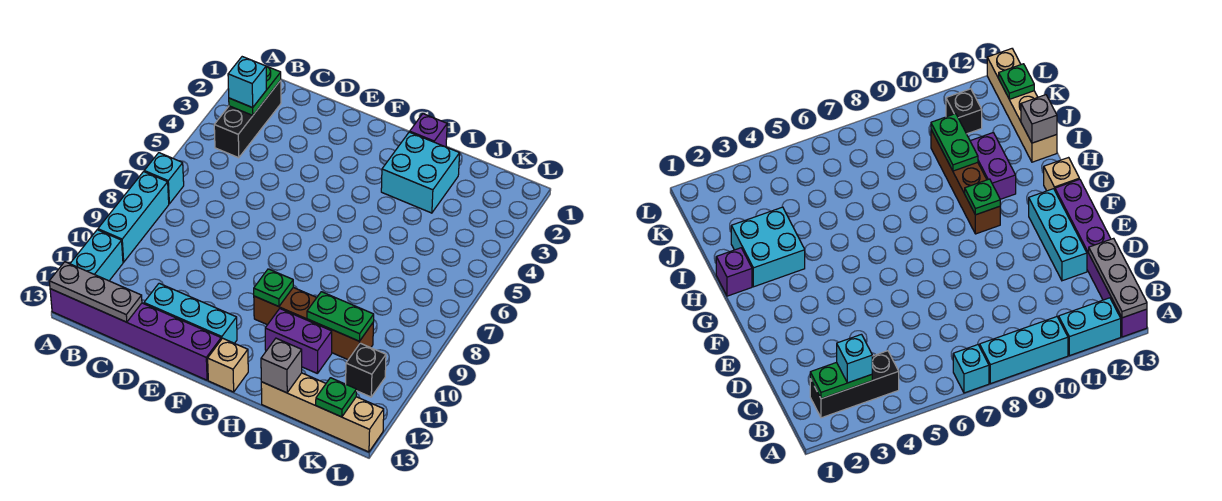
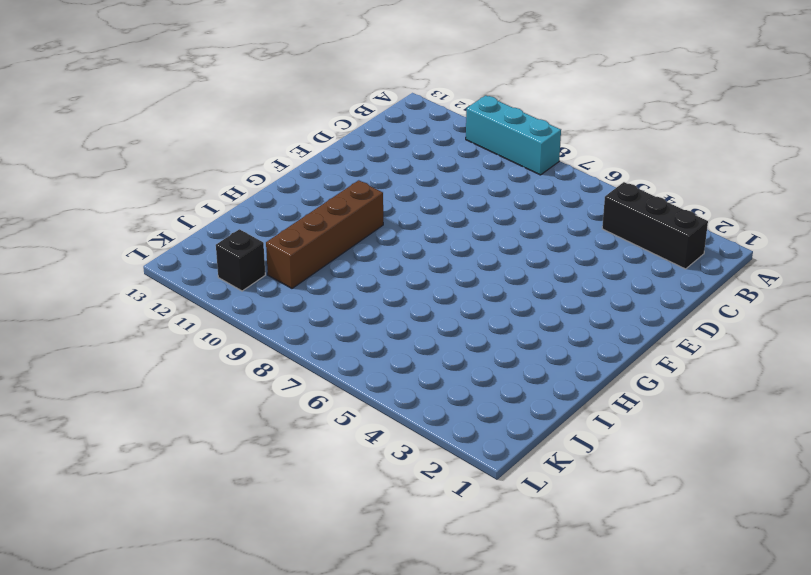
none -> cyan 1x1 brick [144,153,184,204]
none -> cyan 1x2 brick [70,230,123,281]
none -> purple 1x6 brick [50,289,221,380]

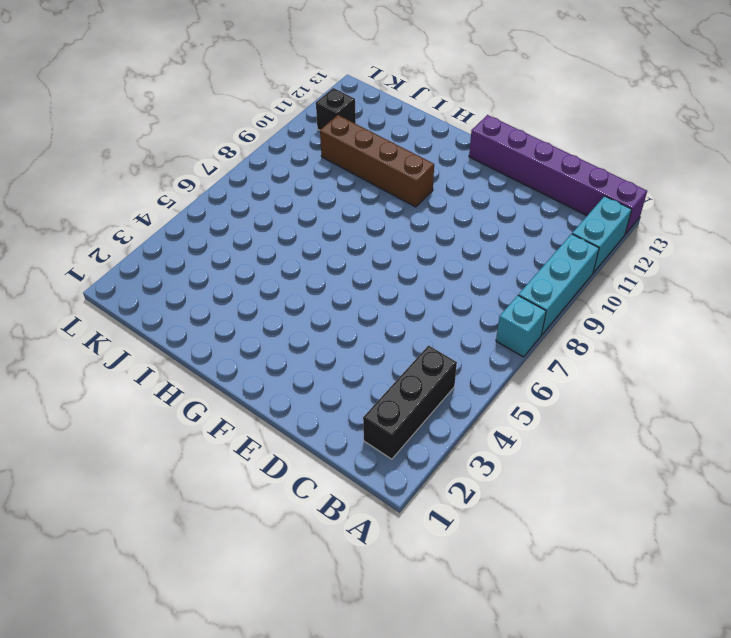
none -> cyan 1x3 brick [144,283,237,343]
none -> tan 1x1 brick [208,338,248,392]
none -> purple 1x1 brick [410,114,447,147]

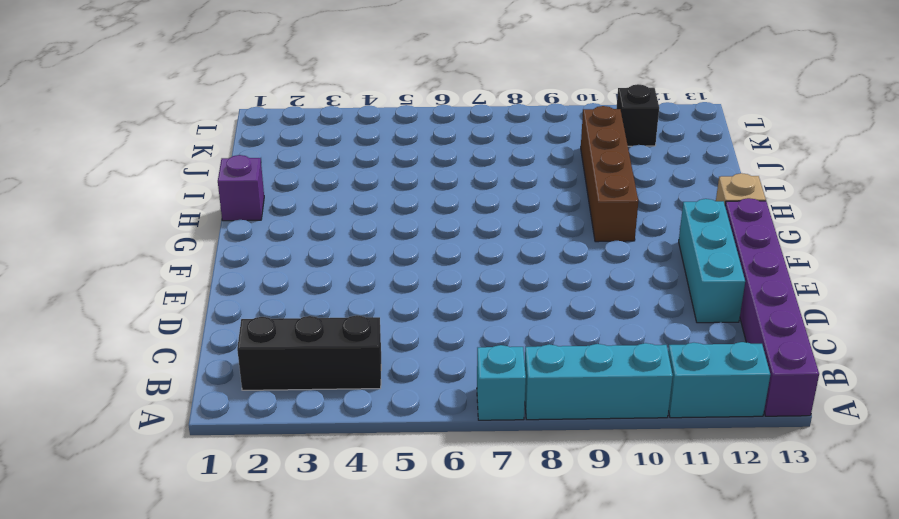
none -> cyan 2x2 brick [381,132,460,213]
none -> purple 1x2 brick [265,309,332,373]
none -> tan 1x4 brick [261,373,384,452]

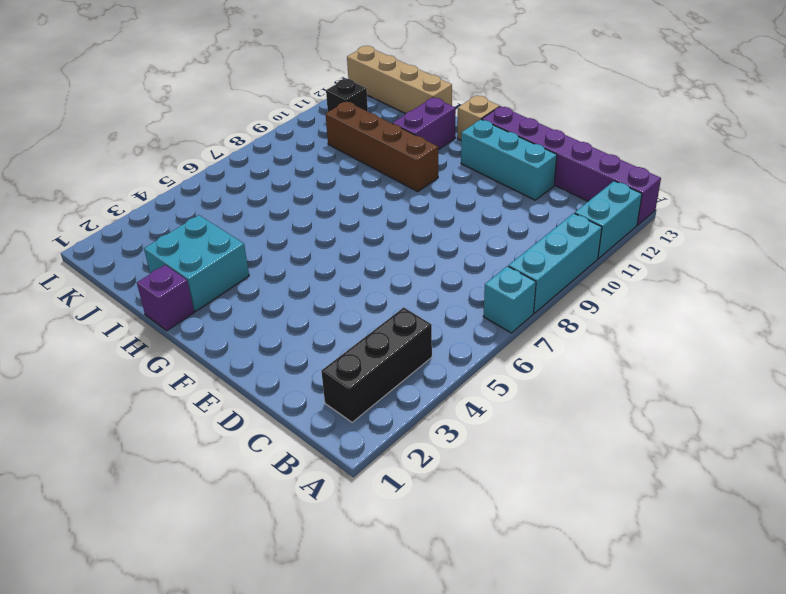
purple 1x2 brick [393,97,456,150] -> purple 1x2 brick turned to [265,309,332,373]
none -> grey 1x3 plate [49,262,142,322]
none -> green 1x2 plate [229,66,281,115]
none -> green 1x1 plate [254,269,293,307]

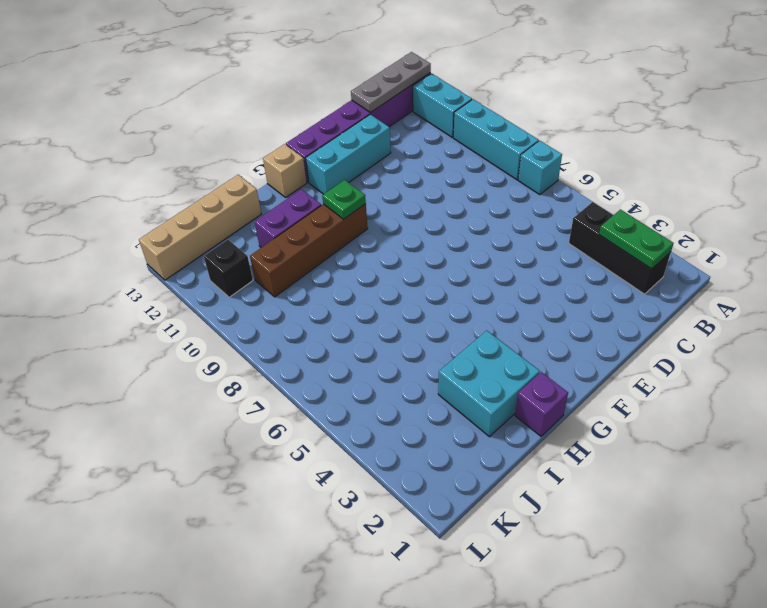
none -> green 1x2 plate [307,292,374,341]
none -> grey 1x1 brick [261,338,302,393]
none -> green 1x1 plate [316,378,356,417]

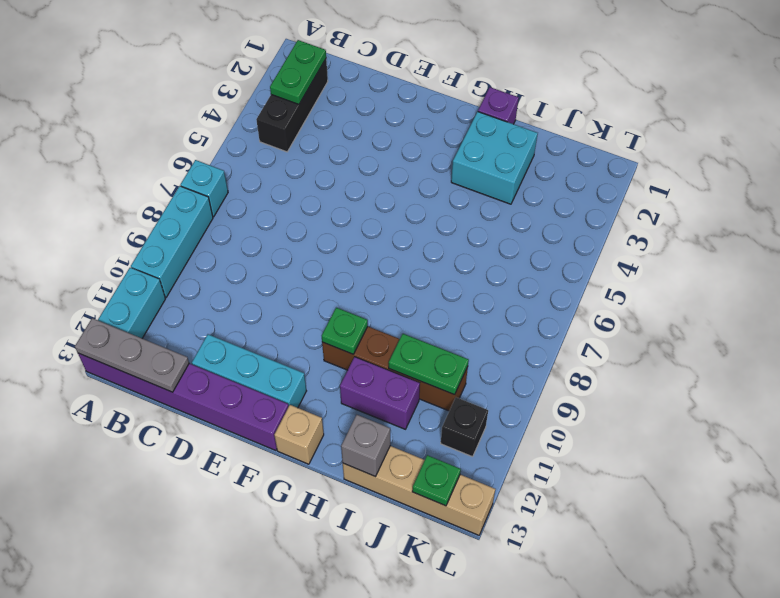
none -> cyan 1x1 brick [228,57,266,108]

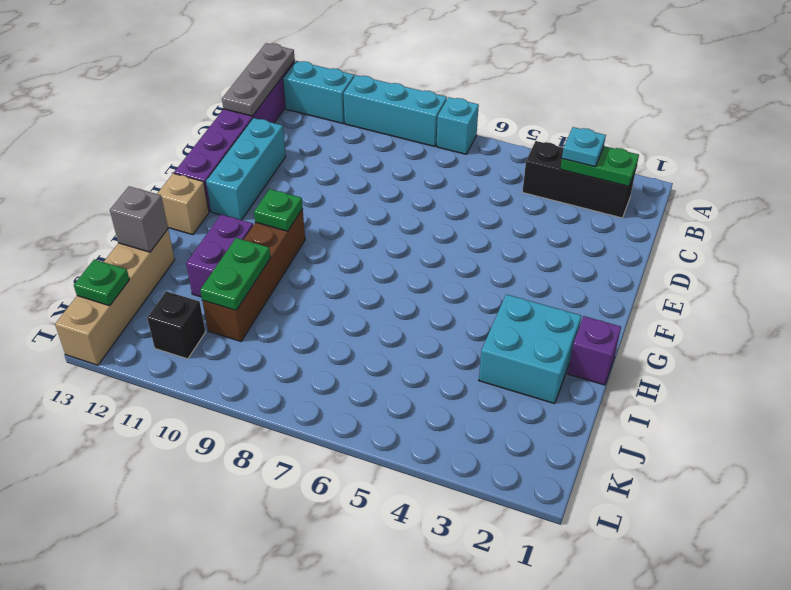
cyan 1x1 plate [562,127,606,166] -> cyan 1x1 brick [228,57,266,108]

